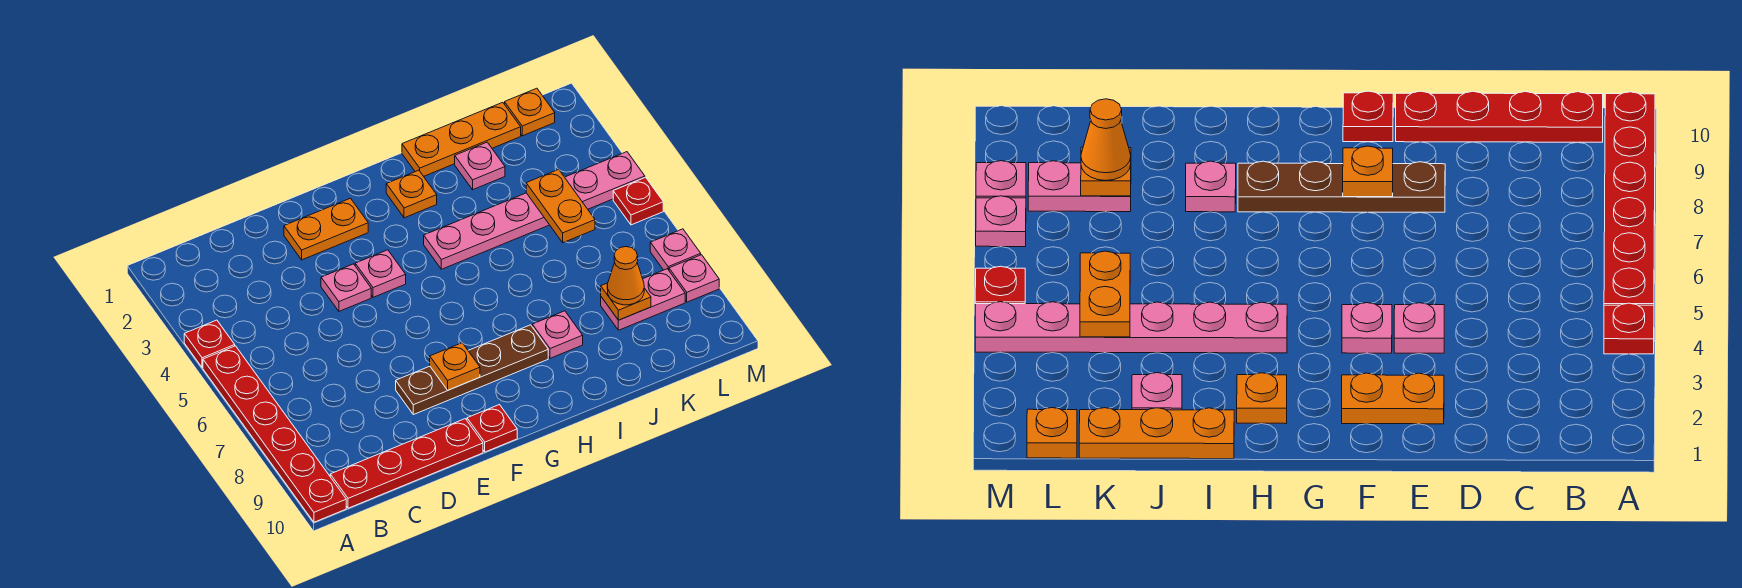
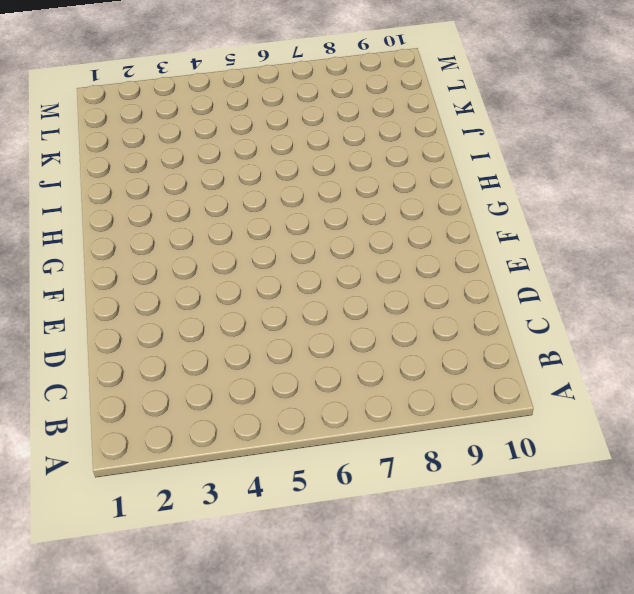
none -> red 1x1 plate [184,320,235,368]
none -> red 1x6 plate [203,346,346,522]
none -> red 1x4 plate [330,419,483,508]

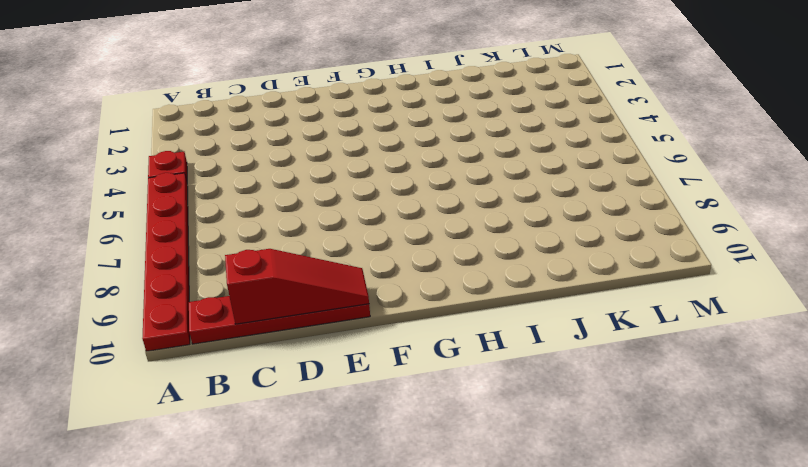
red 1x3 slope [225,249,369,324] -> none
none -> orange 1x2 plate [284,198,368,260]
none -> pink 1x1 plate [321,264,371,311]
none -> brown 1x4 plate [396,325,548,415]

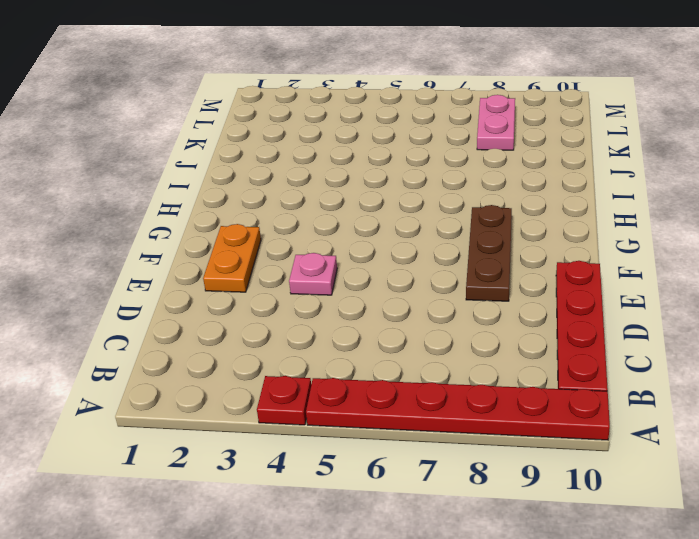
brown 1x3 plate [466,205,512,301] -> brown 1x4 plate [396,325,548,415]
none -> pink 1x1 plate [355,250,406,297]
none -> red 1x1 plate [467,405,517,452]
none -> orange 1x1 plate [386,170,437,218]

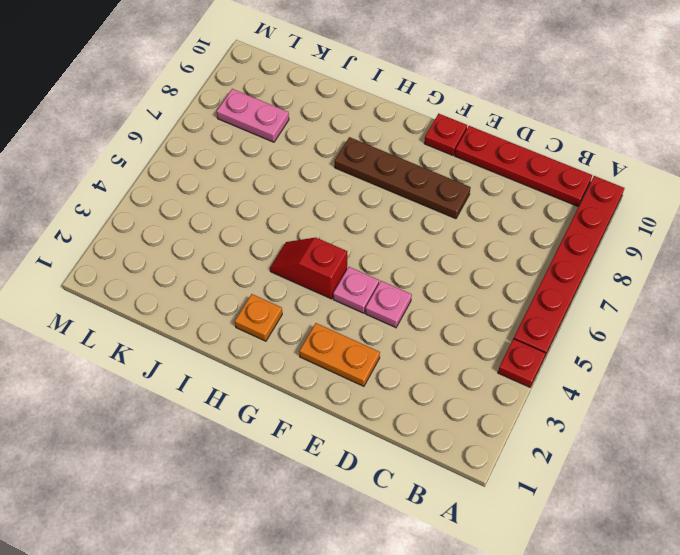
red 1x2 slope [270,238,347,299] -> pink 1x6 plate [424,152,645,269]
none -> orange 1x3 plate [402,102,521,176]
none -> pink 1x1 plate [532,311,583,358]
none -> pink 1x1 plate [455,142,505,190]

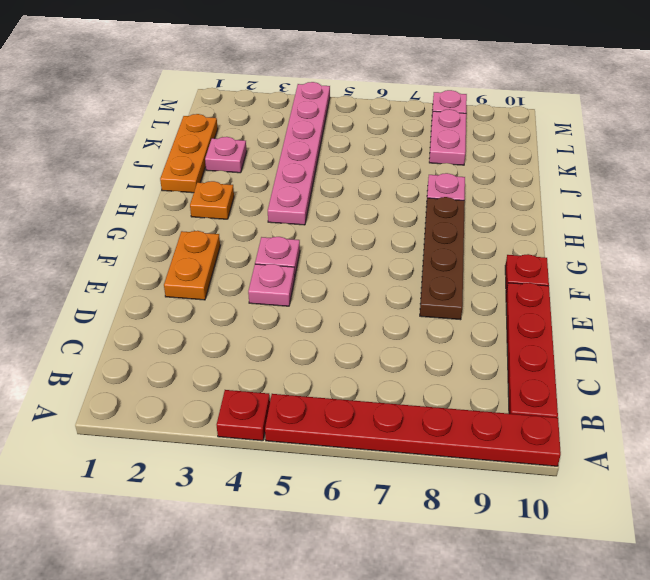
none -> orange 1x1 plate [505,88,555,136]
none -> red 1x1 plate [613,177,663,225]
none -> pink 1x1 plate [650,229,701,270]

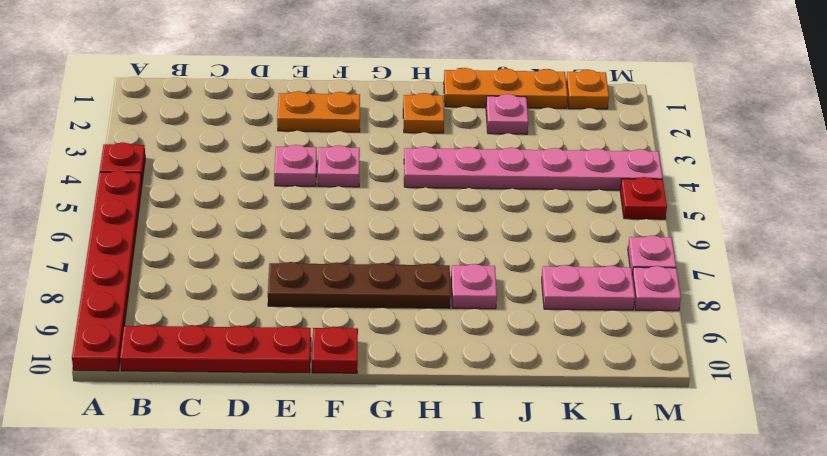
none -> orange 1x1 plate [430,343,480,390]
none -> orange 1x2 plate [526,169,595,243]
none -> orange 1x1 plate [601,283,651,320]

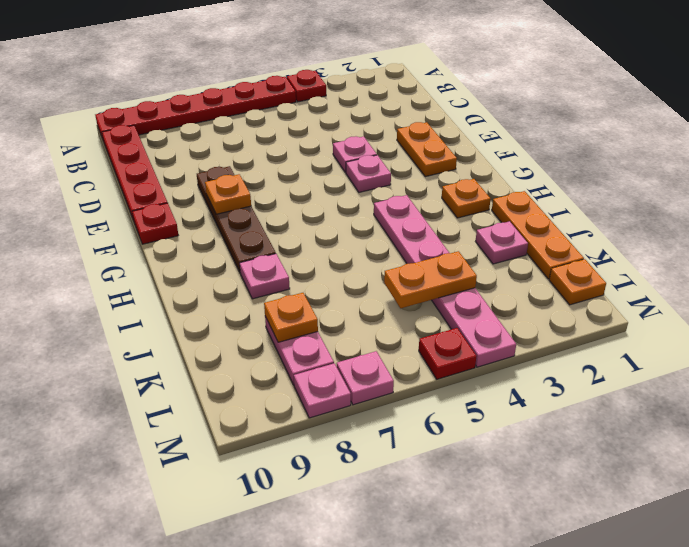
none -> orange 1x1 cone [607,247,644,305]

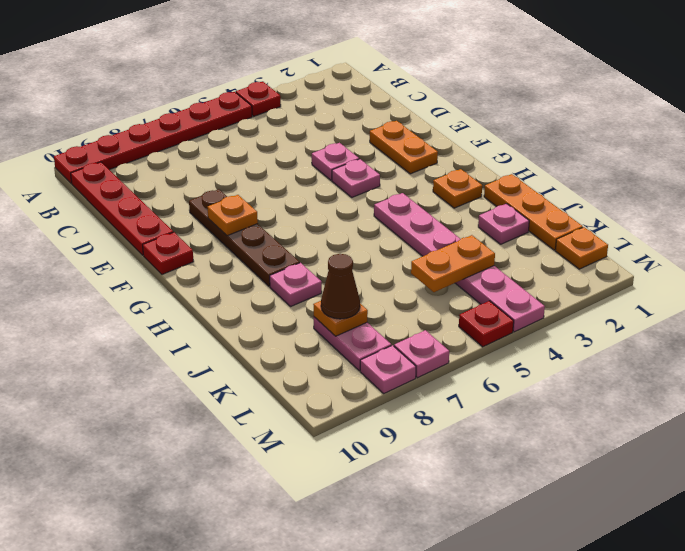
brown 1x1 cone [321,254,360,319] -> orange 1x1 cone [607,247,644,305]

